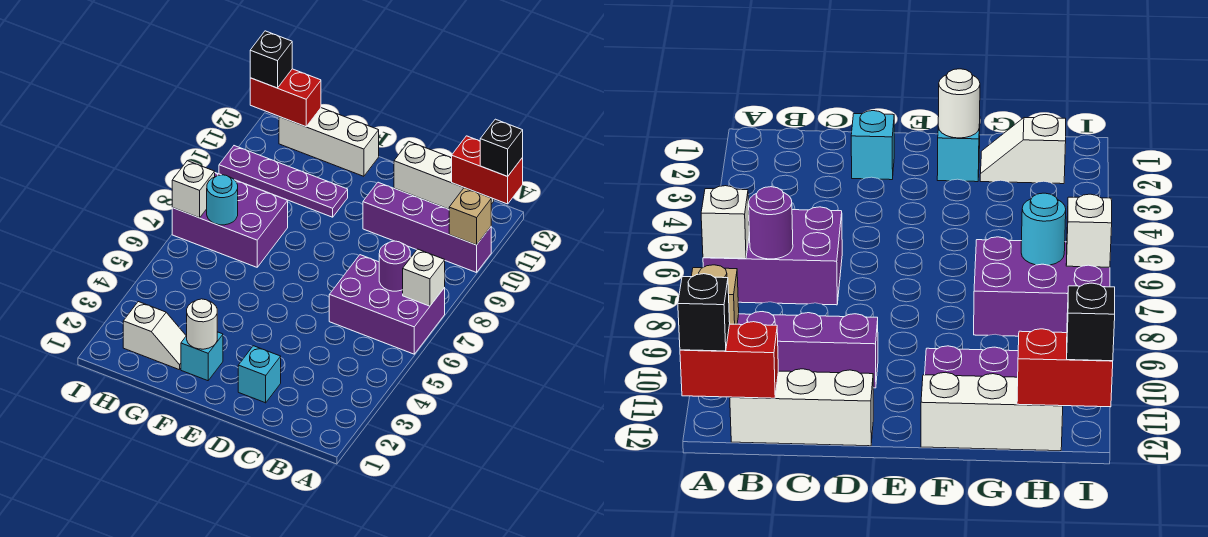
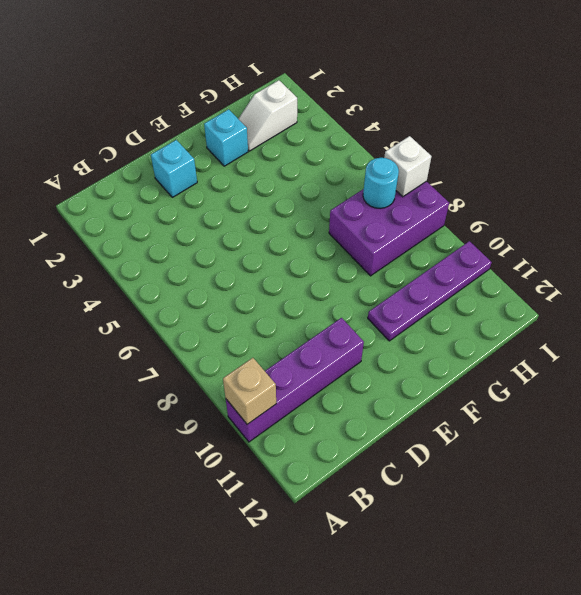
none -> purple 2x3 brick [329,255,445,354]
none -> white 1x3 brick [394,142,494,209]
none -> white 1x3 brick [279,108,379,176]

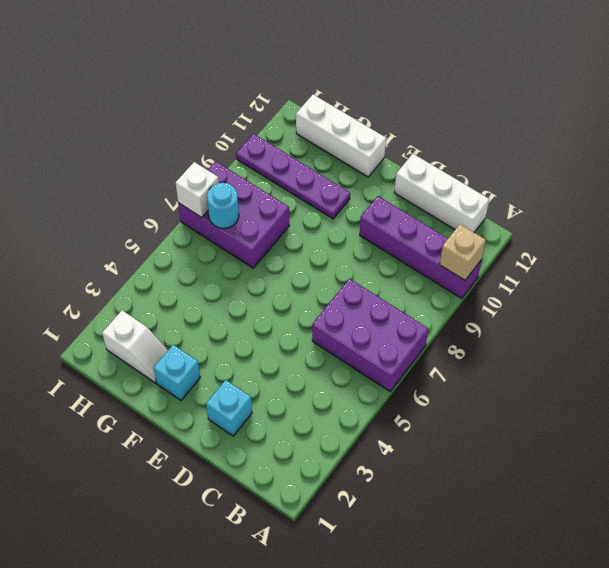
none -> white 1x1 brick [403,249,445,306]
none -> red 1x2 brick [452,136,523,204]
none -> purple 1x1 round brick [379,241,410,291]

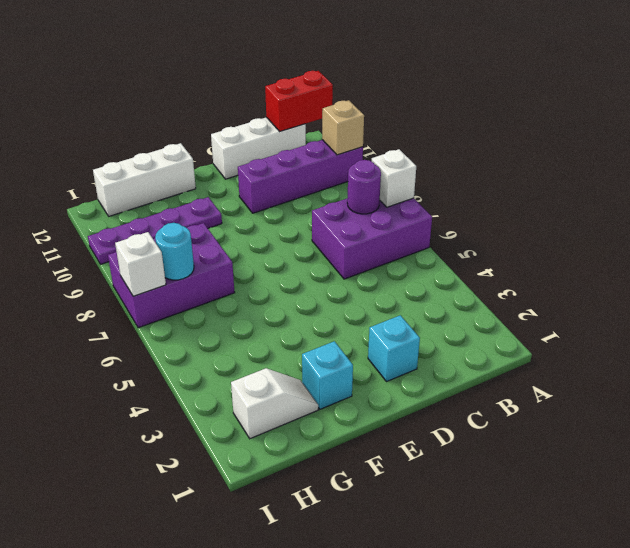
none -> white 1x1 round brick [187,299,217,349]
none -> red 1x2 brick [250,69,321,127]
none -> black 1x1 brick [480,119,523,176]

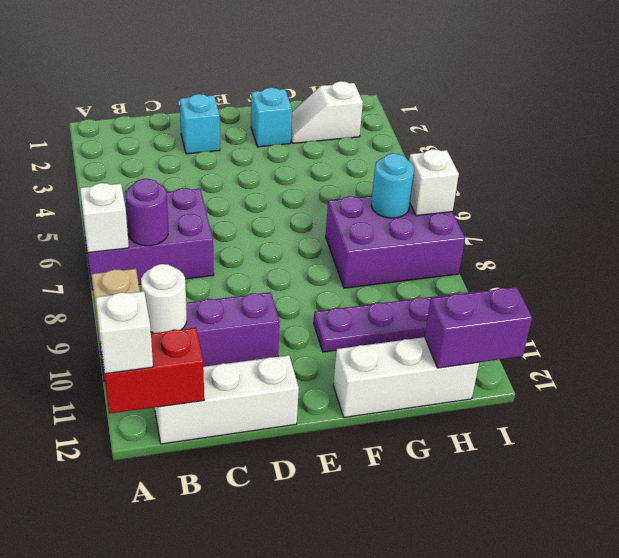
white 1x1 brick [96,291,153,374] -> black 1x1 brick [480,119,523,176]
white 1x1 round brick [141,264,187,333] -> white 1x1 round brick moved to [187,299,217,349]
purple 1x2 brick [425,287,532,368] -> red 1x2 brick [250,69,321,127]
none -> black 1x1 brick [250,31,292,88]

